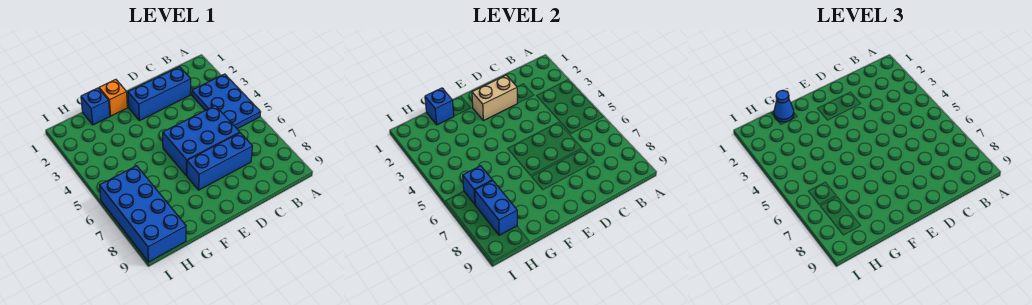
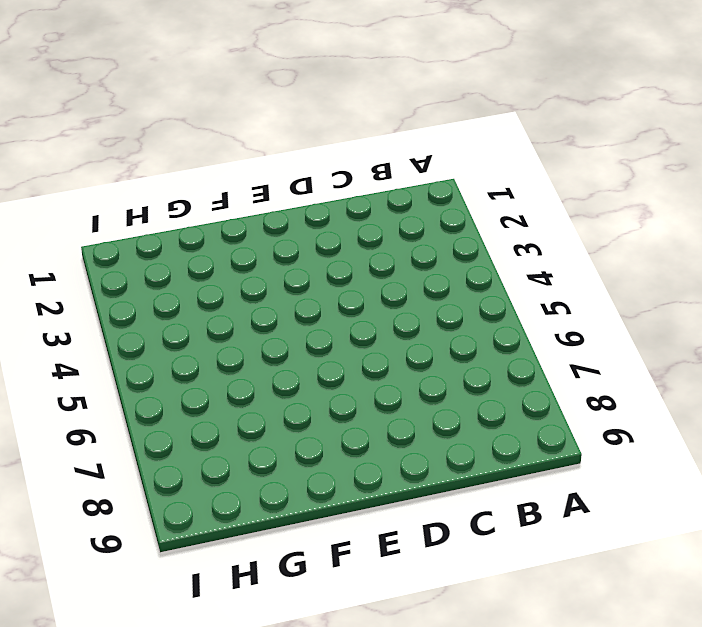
none -> blue 2x3 plate [192,74,260,129]
none -> blue 1x3 brick [128,67,191,121]
none -> blue 2x3 brick [163,106,240,176]

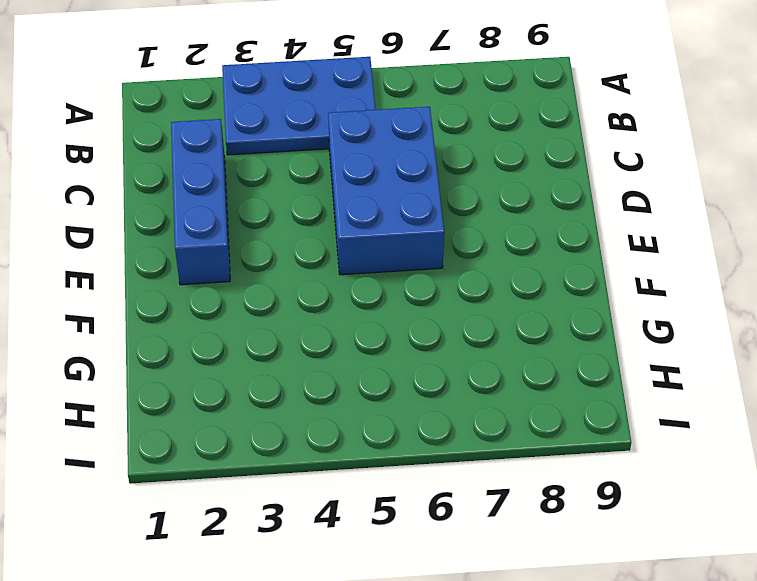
none -> blue 1x3 brick [187,133,253,190]
none -> orange 1x1 brick [99,79,127,116]
none -> blue 1x1 brick [81,88,110,125]

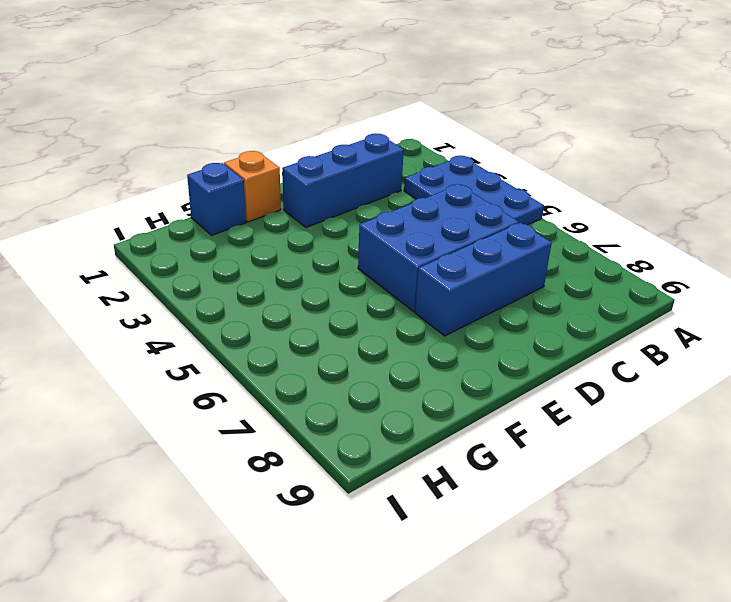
none -> blue 2x4 brick [100,166,186,262]
none -> tan 1x2 brick [472,75,517,121]
none -> blue 1x1 brick [425,88,454,125]

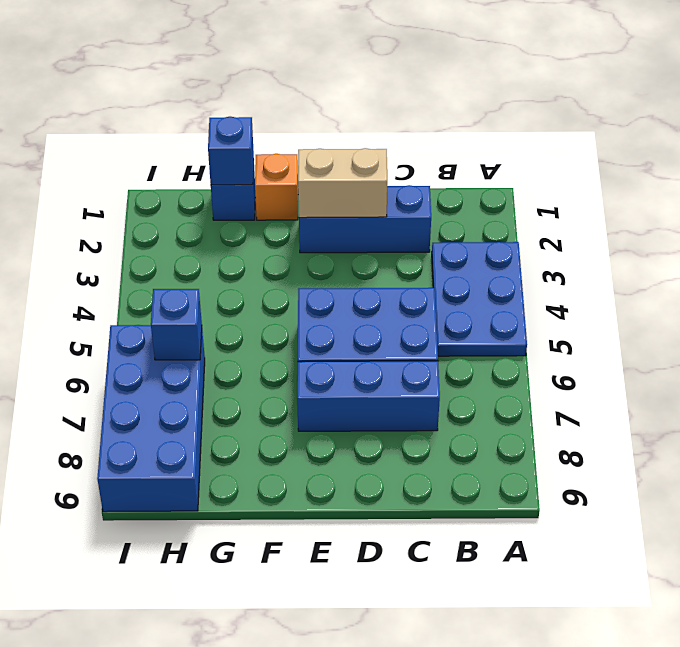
none -> blue 1x2 brick [475,180,517,235]
none -> blue 1x1 cone [774,90,794,122]

